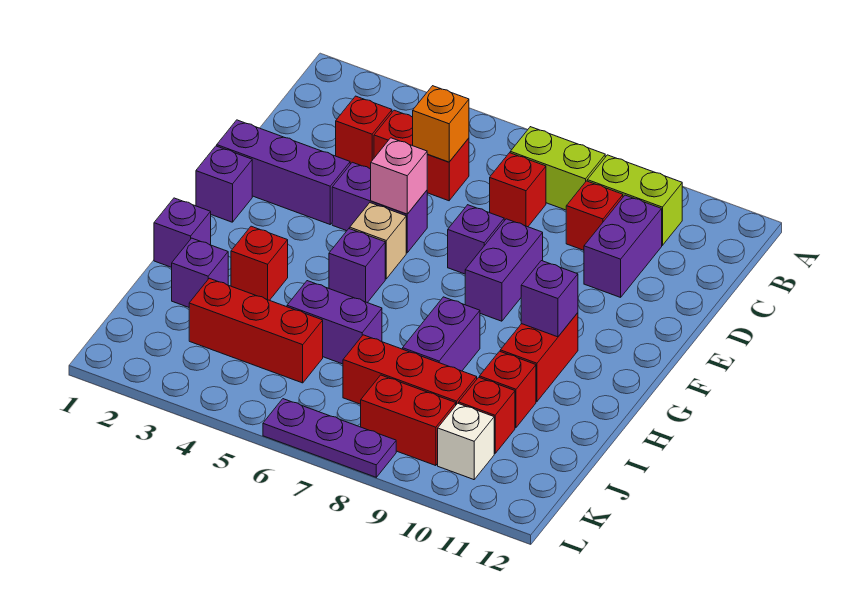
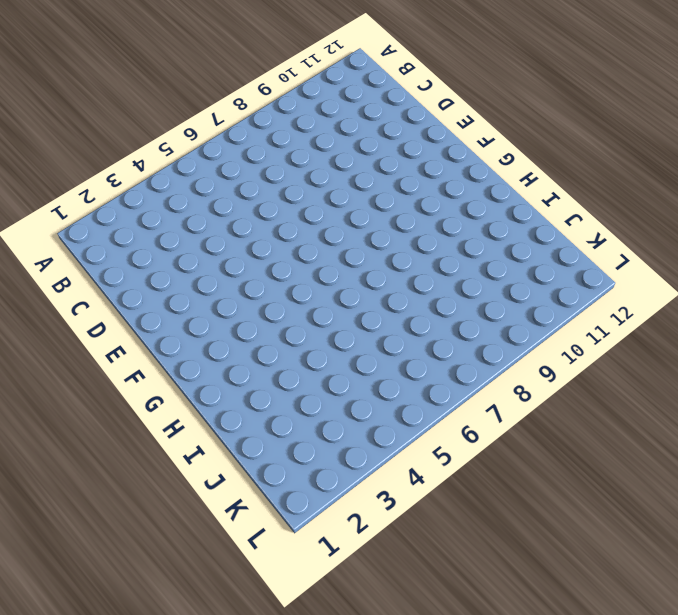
none -> lime 1x2 brick [510,127,605,210]
none -> lime 1x2 brick [587,155,682,245]
none -> red 1x1 brick [336,96,392,169]
none -> red 1x2 brick [374,110,469,201]

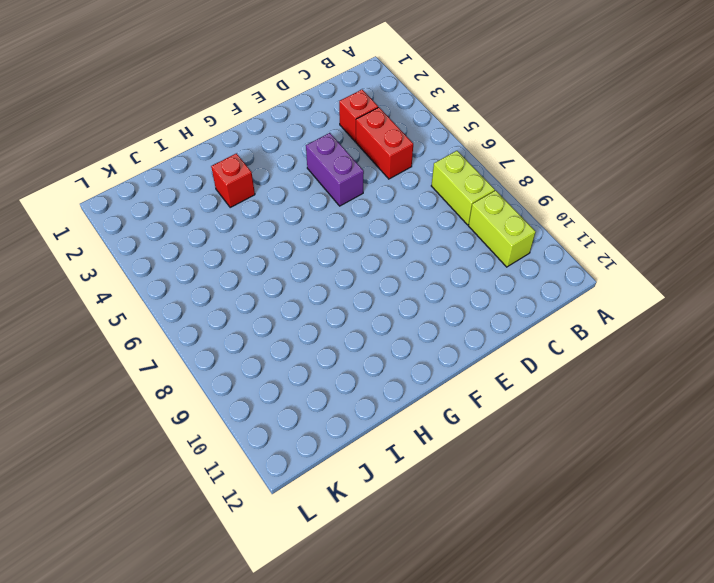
none -> red 1x1 brick [490,153,546,227]
none -> red 1x1 brick [566,181,623,250]
none -> purple 1x2 brick [584,195,662,297]
none -> purple 1x3 brick [217,120,350,224]

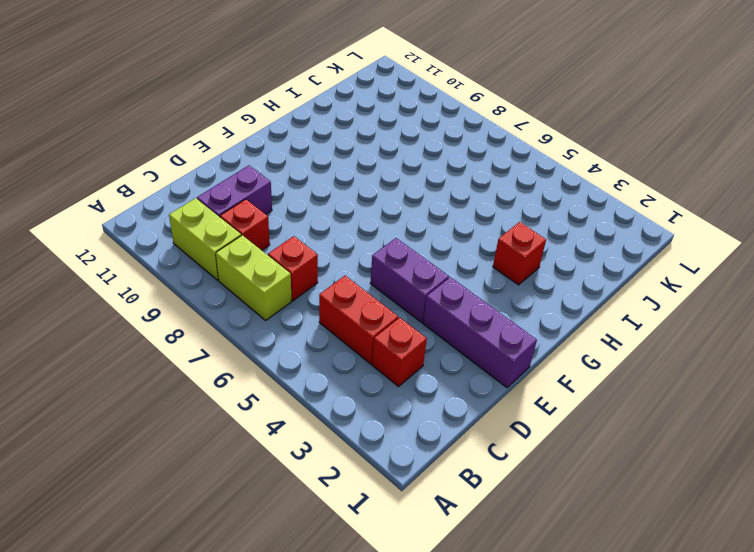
none -> purple 1x1 brick [448,205,504,274]
none -> purple 1x2 brick [465,219,543,321]
none -> purple 1x1 brick [196,146,252,222]
none -> tan 1x1 brick [350,203,406,279]

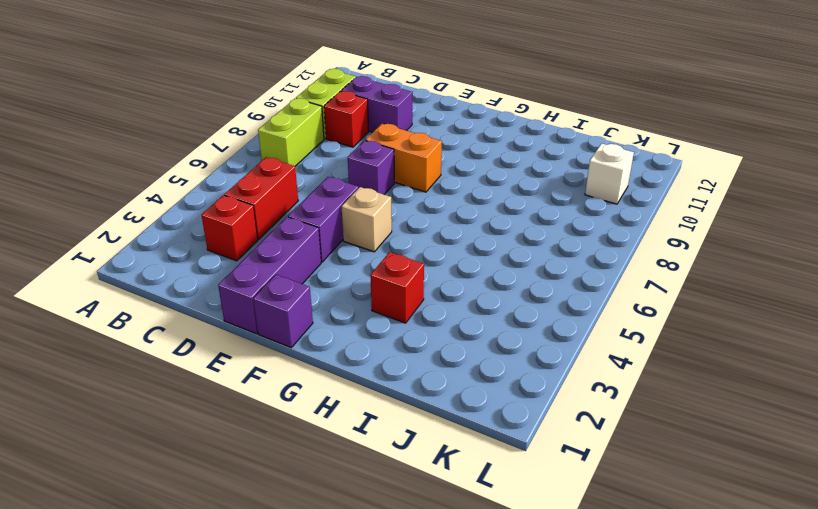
orange 1x2 brick [366,124,442,192] -> purple 1x2 brick [465,219,543,321]
none -> red 1x1 brick [490,153,546,227]
none -> purple 1x1 brick [329,229,385,303]
none -> red 1x2 brick [500,313,578,402]
none -> purple 1x1 brick [154,198,211,267]

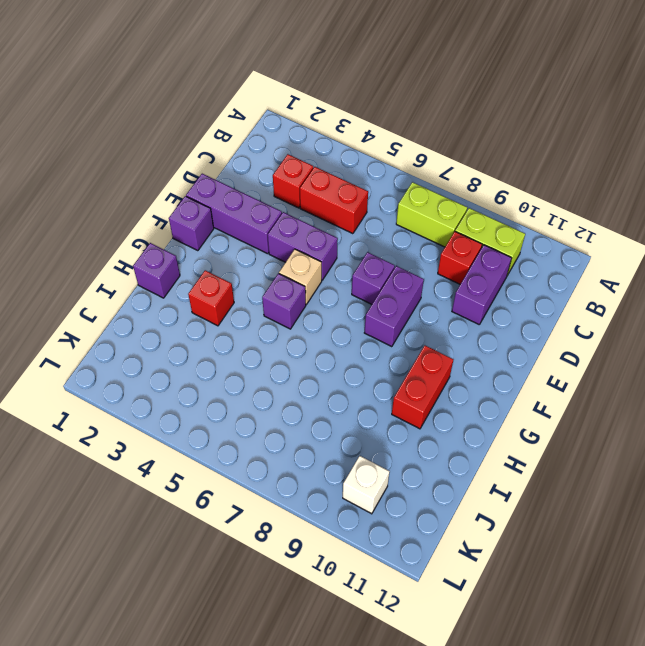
none -> red 1x1 brick [490,153,546,227]
none -> purple 1x2 brick [403,297,480,371]
none -> purple 1x1 brick [172,238,228,307]
none -> purple 1x2 brick [287,281,382,364]

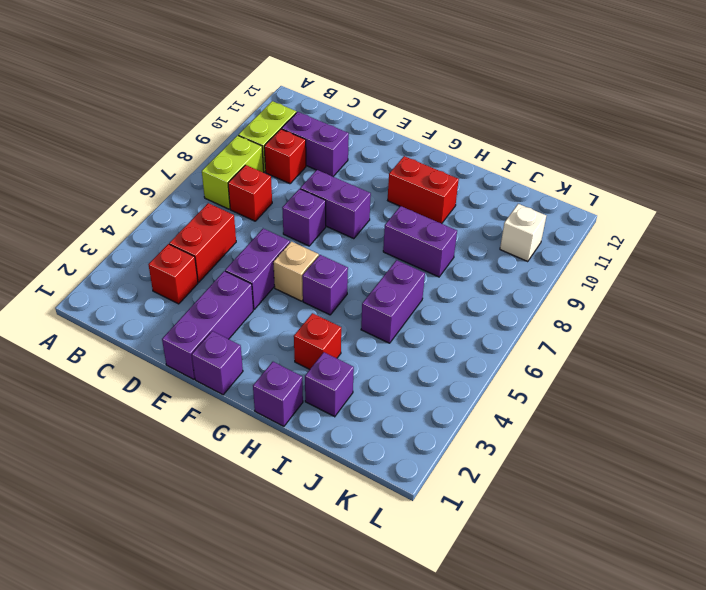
none -> red 1x1 brick [480,351,536,428]
none -> red 1x3 brick [189,278,323,383]
none -> red 1x3 brick [343,335,477,405]
none -> red 1x1 brick [459,377,515,454]

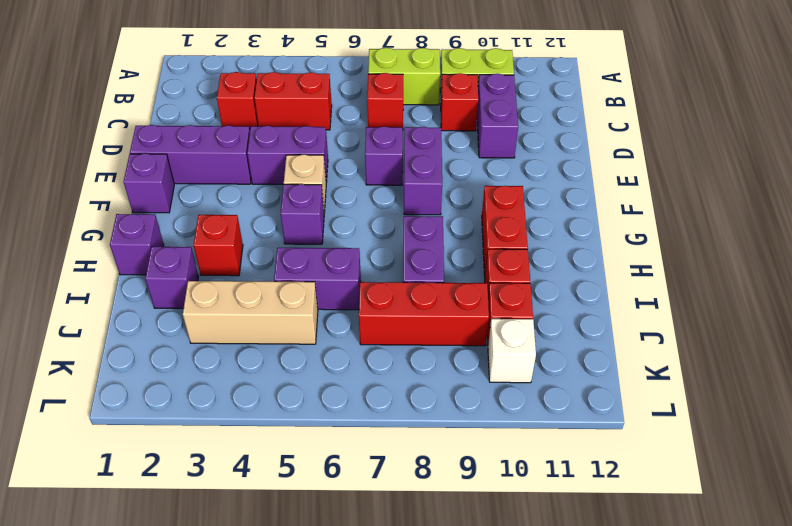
tan 1x3 brick [183,281,318,344] -> red 1x3 brick [189,278,323,383]
none -> red 1x2 brick [361,375,456,466]
none -> purple 1x3 plate [263,399,396,477]
none -> orange 1x1 brick [413,86,469,162]
none -> pink 1x1 brick [371,138,428,214]

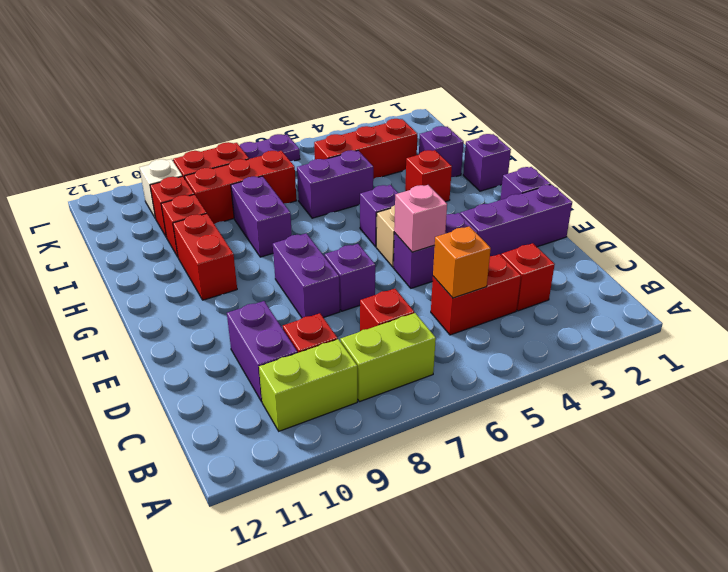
none -> purple 1x1 brick [521,261,578,337]

